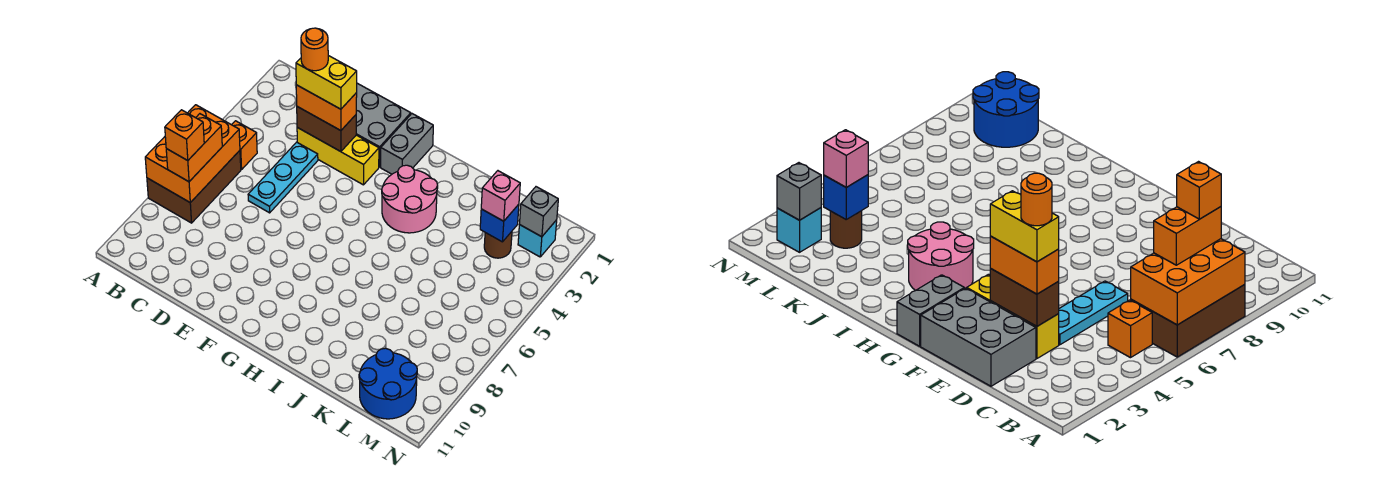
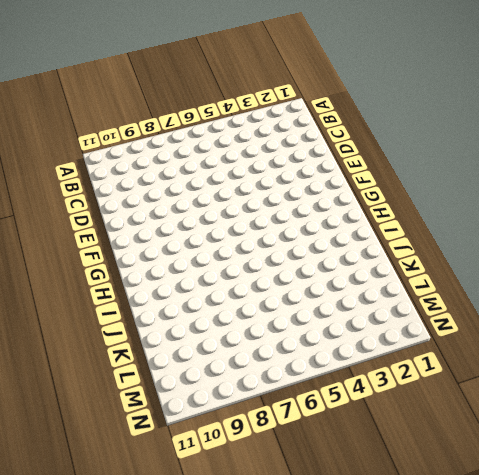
none -> brown 2x3 brick [147,151,241,223]
none -> orange 1x1 brick [232,121,257,170]
none -> grey 2x3 brick [356,83,411,167]

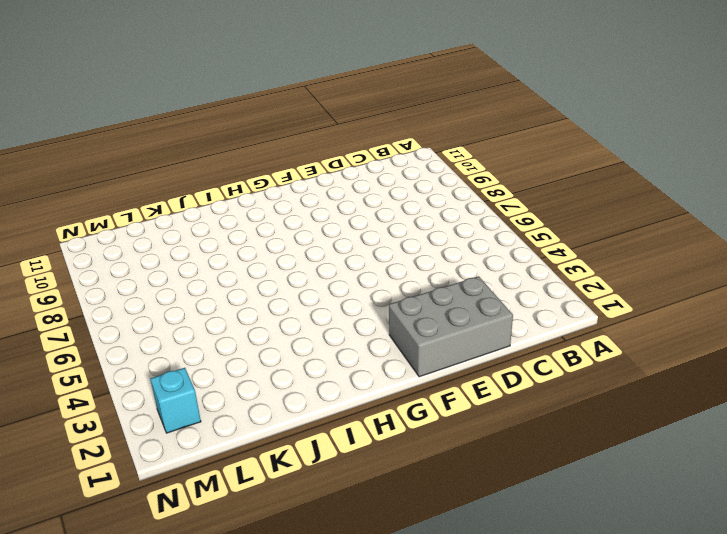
none -> brown 2x3 brick [147,151,241,223]
none -> orange 1x1 brick [232,121,257,170]
none -> yellow 1x3 brick [297,128,379,185]

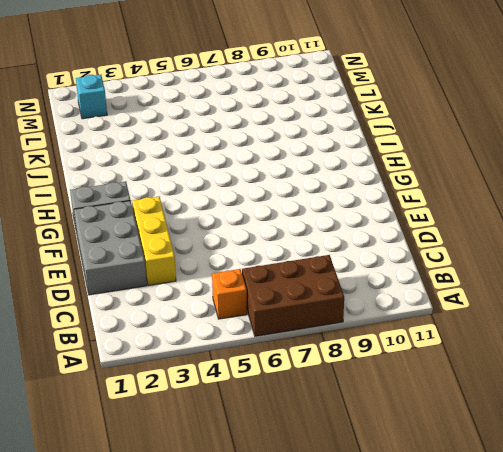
none -> cyan 1x3 plate [248,142,318,213]
none -> pink 2x2 round brick [382,165,438,233]
none -> brown 1x1 round brick [484,232,512,258]

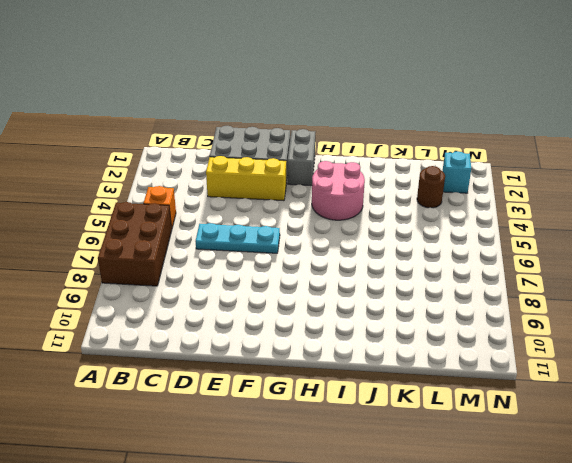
cyan 1x3 plate [195,223,280,253] -> cyan 1x3 plate turned to [248,142,318,213]
none -> blue 2x2 round brick [359,348,417,419]
none -> orange 2x3 brick [145,105,240,203]
none -> brown 1x2 brick [297,107,356,152]

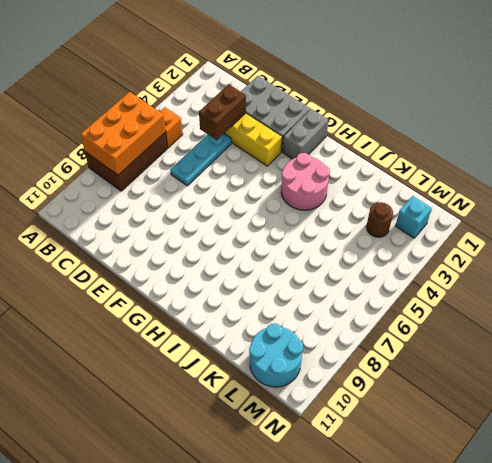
brown 1x2 brick [199,84,246,140] -> brown 1x2 brick turned to [297,107,356,152]
cyan 2x2 round brick [249,323,303,387] -> blue 2x2 round brick [359,348,417,419]
none -> blue 1x1 brick [480,204,519,242]
none -> grey 1x1 brick [520,187,558,237]
none -> orange 1x2 brick [166,114,222,182]

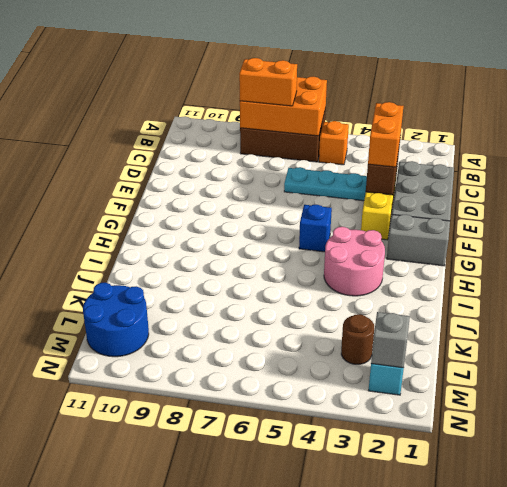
blue 1x1 brick [299,205,332,252] -> blue 1x1 brick moved to [480,204,519,242]
none -> pink 1x1 brick [481,171,520,221]
none -> orange 1x1 brick [165,110,204,161]
none -> yellow 1x2 brick [296,56,357,109]

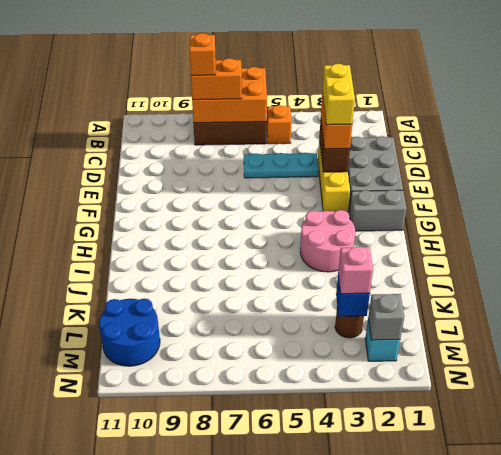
none -> orange 1x1 round brick [301,28,328,71]

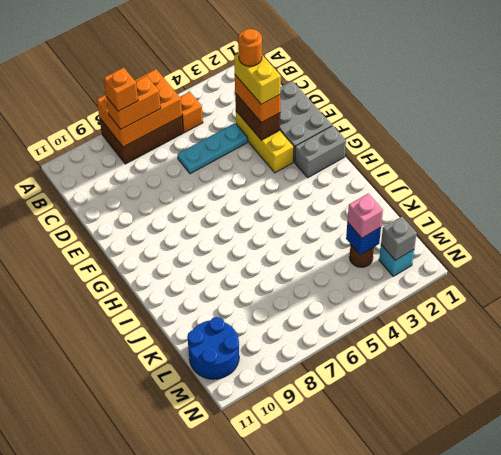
none -> pink 2x2 round brick [382,165,438,233]

